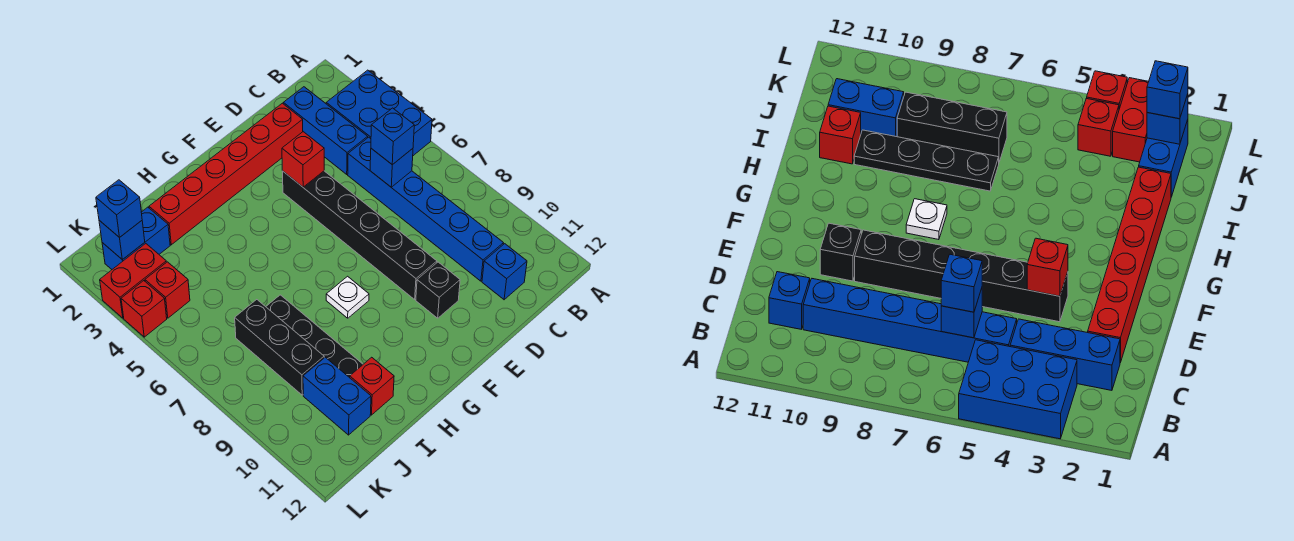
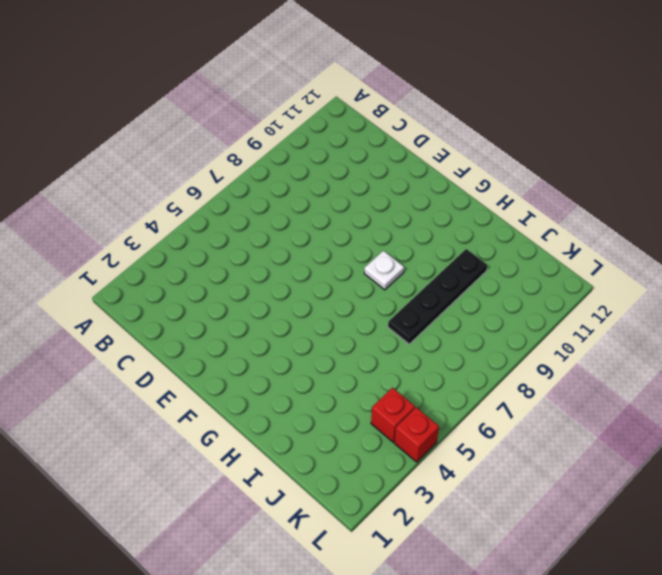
none -> blue 2x3 brick [326,70,432,156]
none -> blue 1x3 brick [283,87,368,174]
none -> blue 1x6 brick [348,137,503,281]

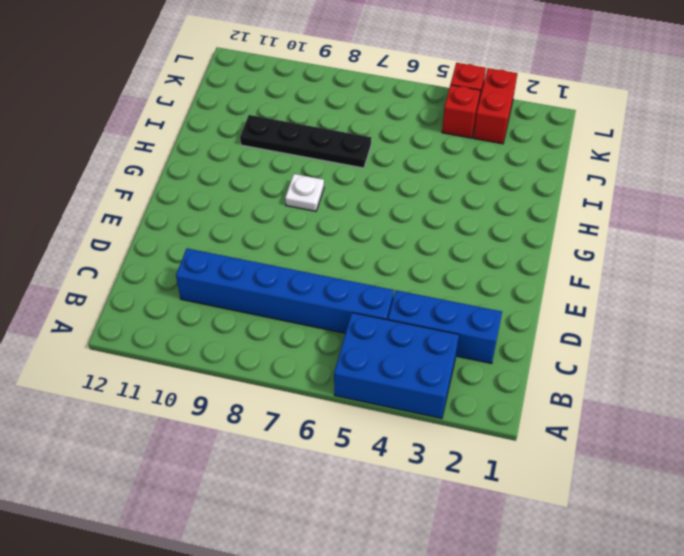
none -> blue 1x1 brick [482,244,527,300]
none -> red 1x6 brick [149,103,303,245]
none -> black 1x6 brick [283,171,437,299]

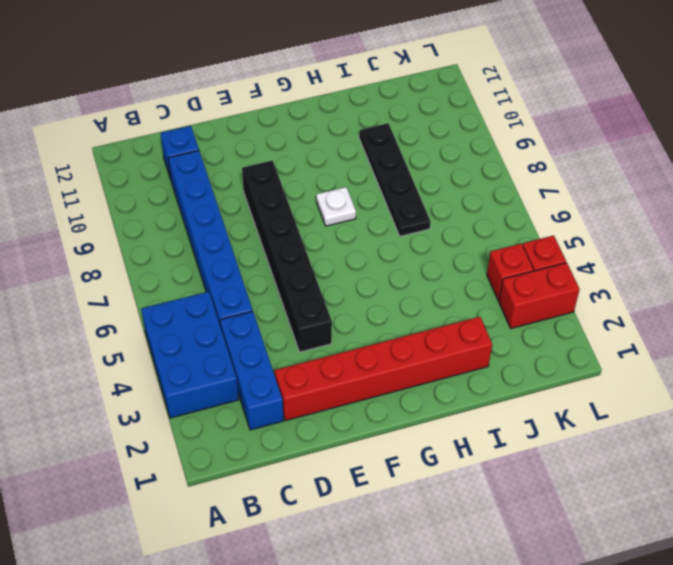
none -> black 1x1 brick [416,262,460,318]
none -> red 1x1 brick [350,357,394,415]
none -> blue 1x2 brick [102,207,170,269]

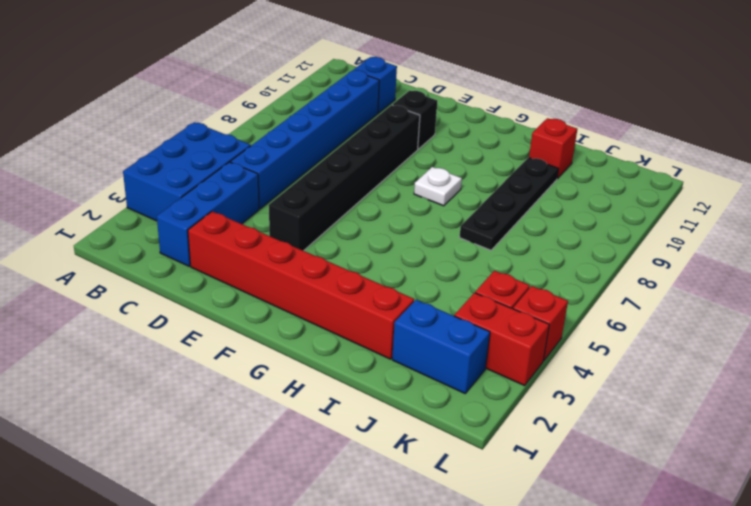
none -> black 1x3 brick [235,300,324,395]
none -> blue 1x2 brick [303,357,371,435]
none -> blue 1x1 brick [370,148,413,187]

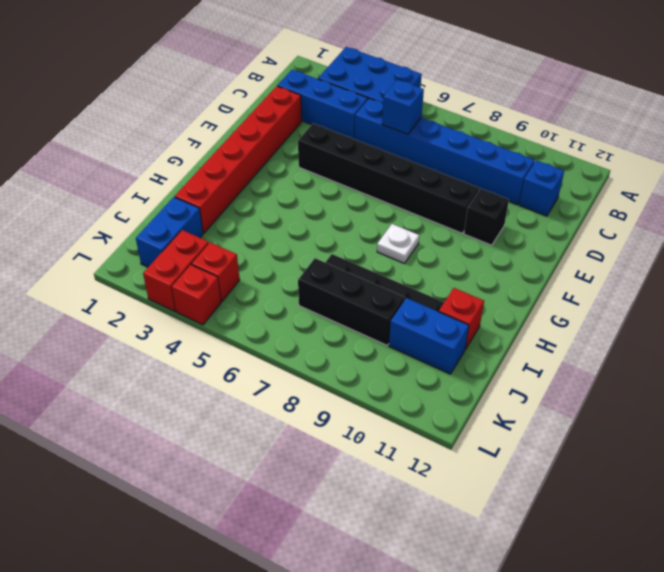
none -> red 1x1 brick [282,132,324,187]
none -> blue 1x1 brick [99,220,145,260]
none -> blue 1x1 brick [371,108,414,165]

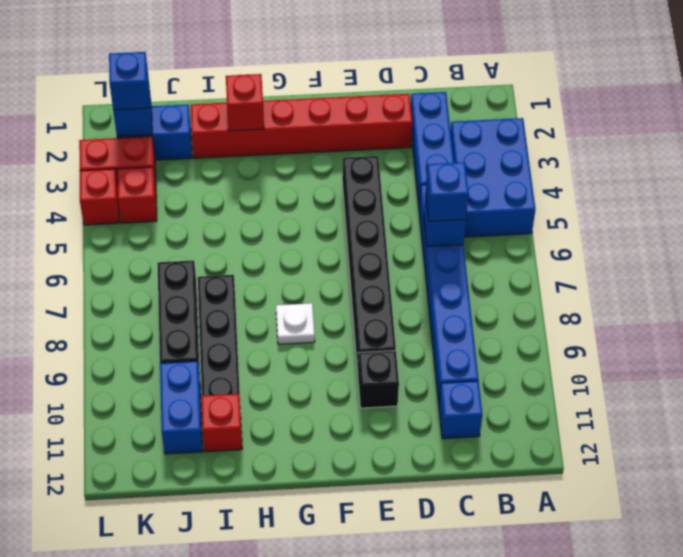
red 1x1 brick [226,74,264,131] -> red 1x1 brick moved to [282,132,324,187]

